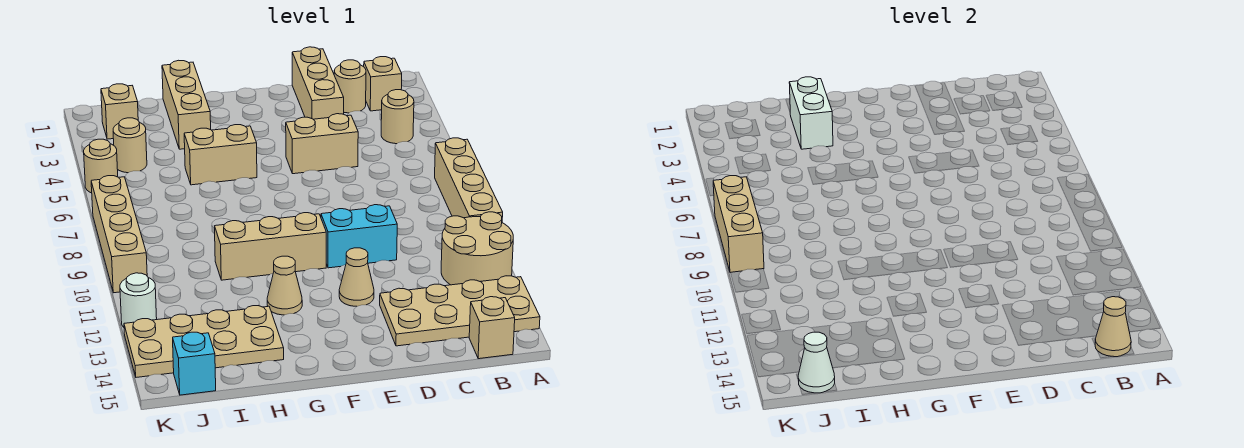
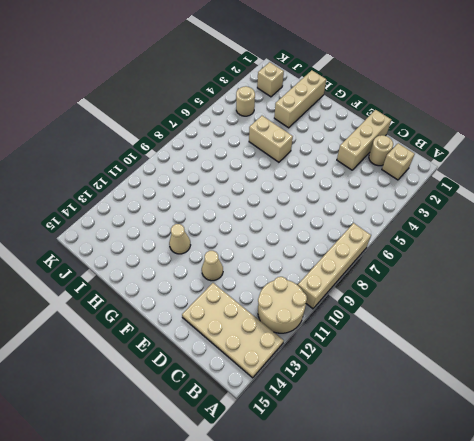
none -> tan 1x1 round brick [381,90,414,144]
none -> tan 1x1 brick [469,297,515,359]
none -> tan 1x2 brick [286,114,358,174]

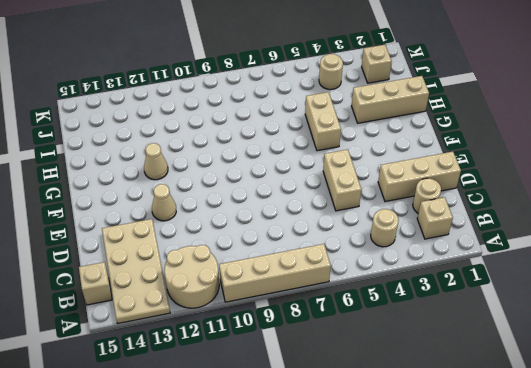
none -> cyan 1x2 brick [321,205,397,268]
none -> tan 1x3 brick [215,213,326,280]
none -> tan 2x4 plate [124,306,284,377]

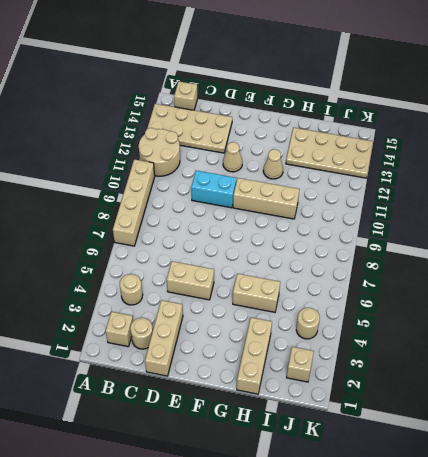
none -> cyan 1x1 brick [173,332,216,395]
none -> tan 1x1 round brick [84,139,118,193]
none -> tan 1x4 brick [91,176,147,293]

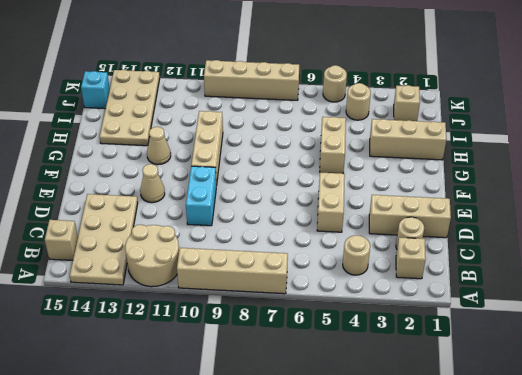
none -> white 1x1 round brick [120,273,157,327]
none -> tan 1x1 cone [1095,297,1131,357]
none -> white 1x2 brick [789,77,833,149]

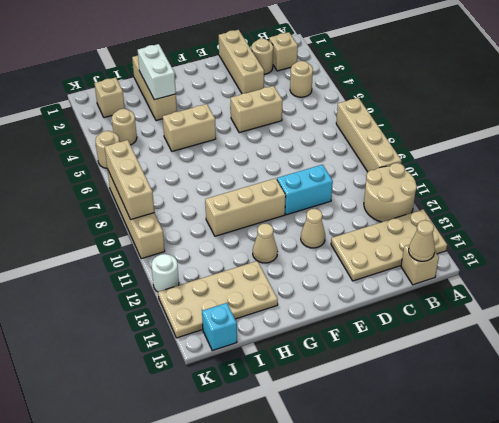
none -> white 1x1 cone [798,332,835,393]

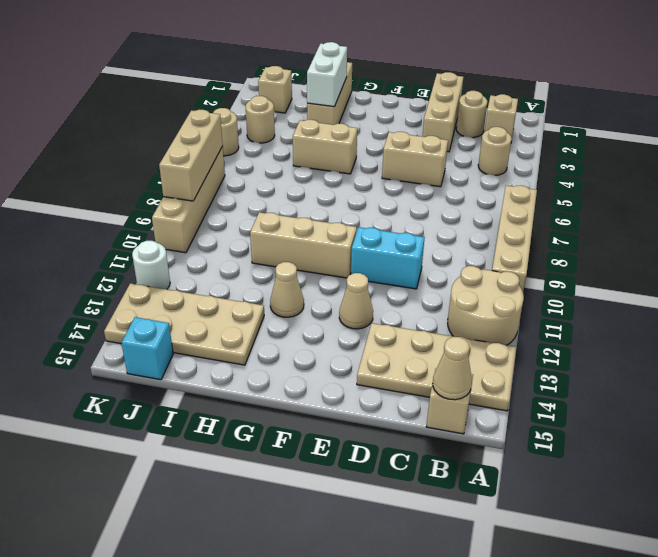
none -> white 1x1 cone [798,332,835,393]

